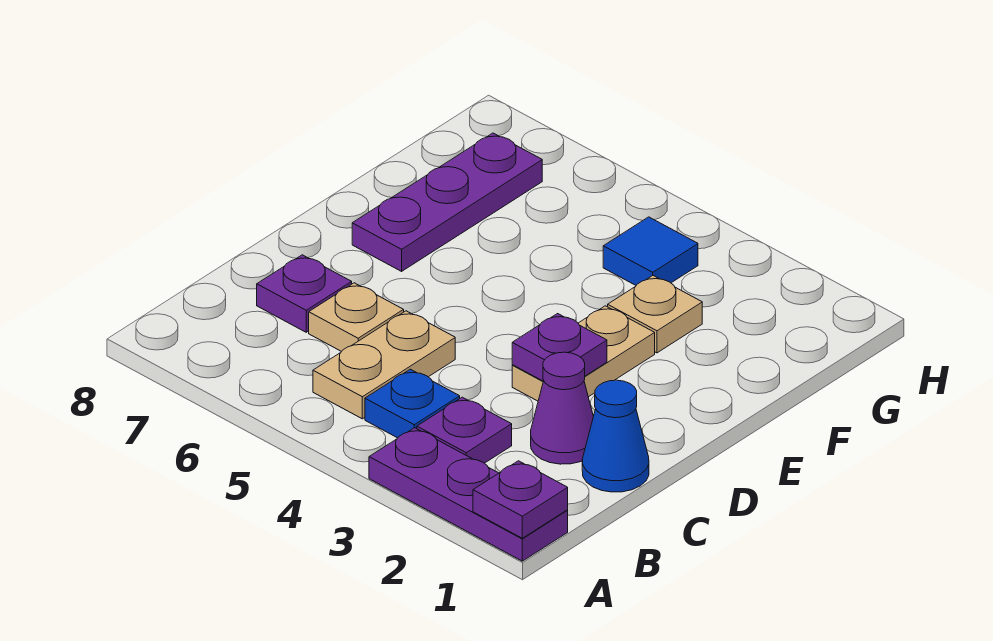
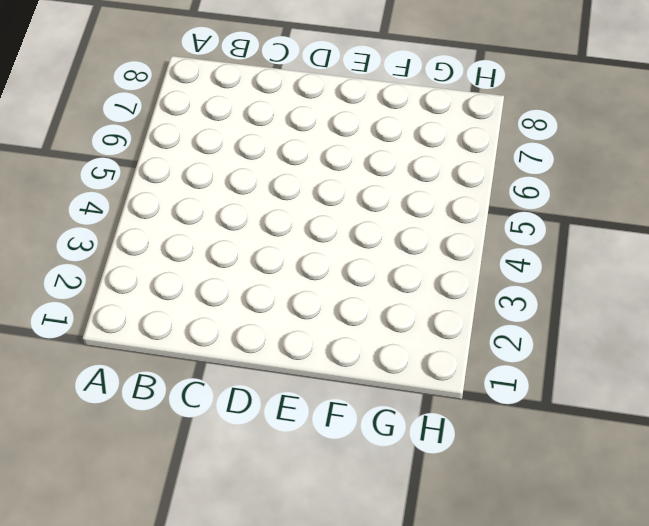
none -> purple 1x3 plate [369,428,568,561]
none -> purple 1x1 plate [417,397,512,463]
none -> blue 1x1 plate [365,369,460,438]

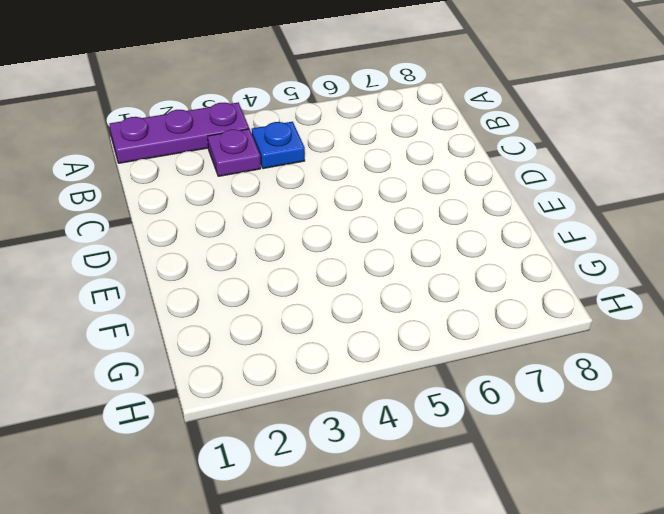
none -> tan 1x2 plate [313,311,455,419]
none -> blue 1x1 cone [582,380,649,492]
none -> purple 1x1 cone [531,352,593,464]

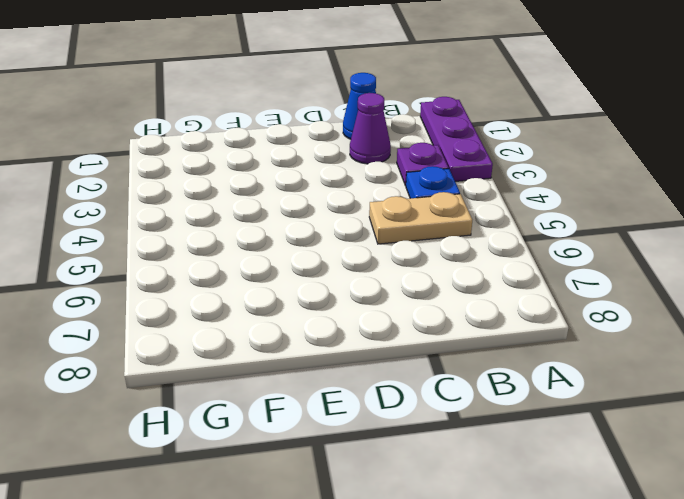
none -> tan 1x1 plate [309,283,404,352]
none -> purple 1x1 plate [257,255,352,332]
none -> tan 1x2 plate [512,306,655,401]

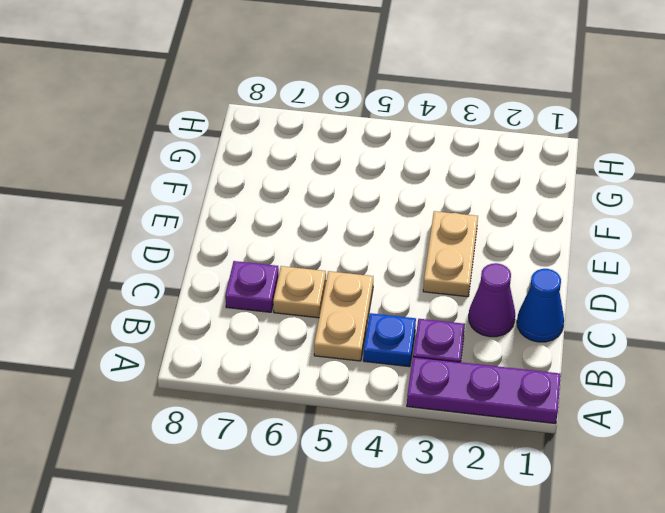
none -> purple 1x3 plate [352,133,542,271]
none -> tan 1x1 plate [608,276,702,353]
none -> blue 1x1 tile [603,217,698,285]

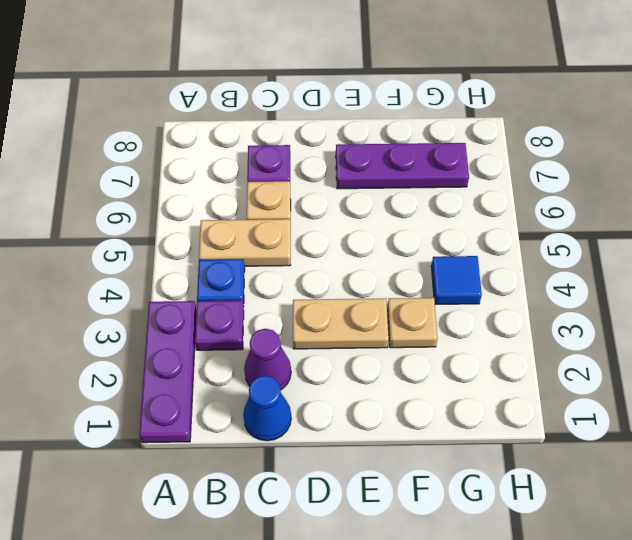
none -> purple 1x1 plate [473,461,568,538]
none -> purple 1x1 plate [512,314,607,381]

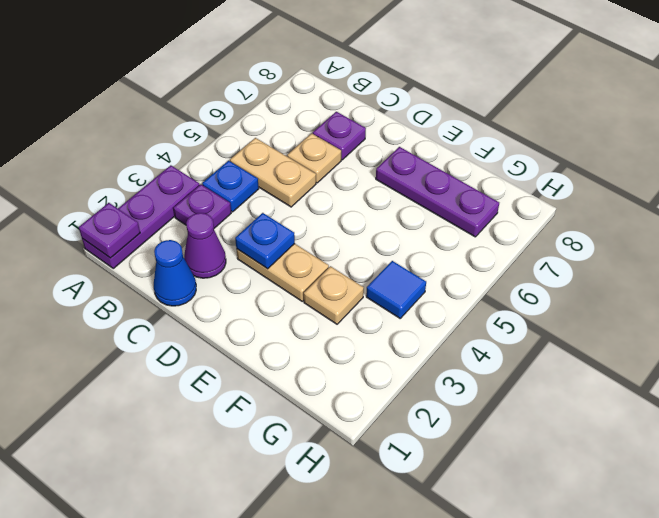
blue 1x1 plate [235,213,295,269] -> purple 1x1 plate [512,314,607,381]

